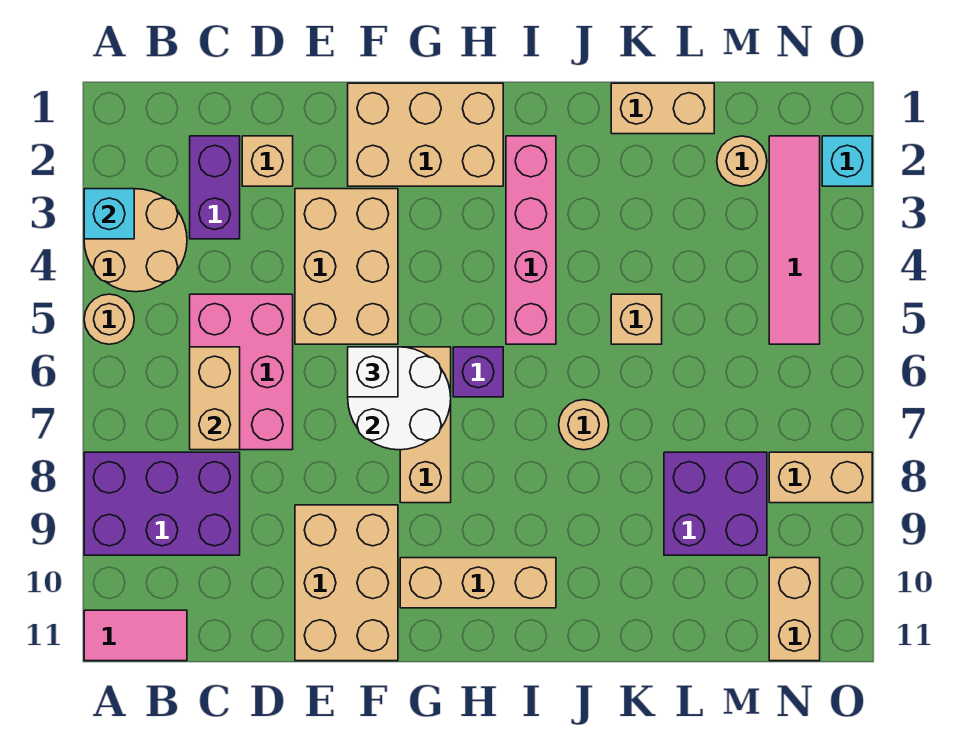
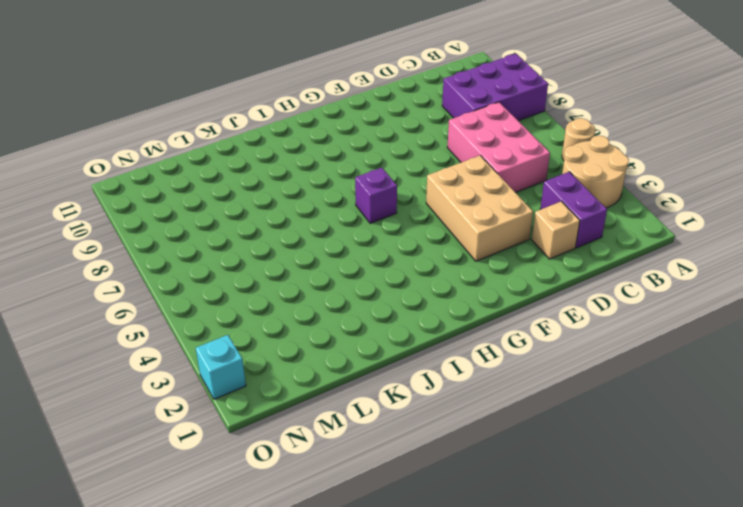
none -> pink 1x2 tile [84,610,187,661]
none -> tan 2x3 brick [295,505,398,661]
none -> tan 2x3 brick [348,83,503,186]

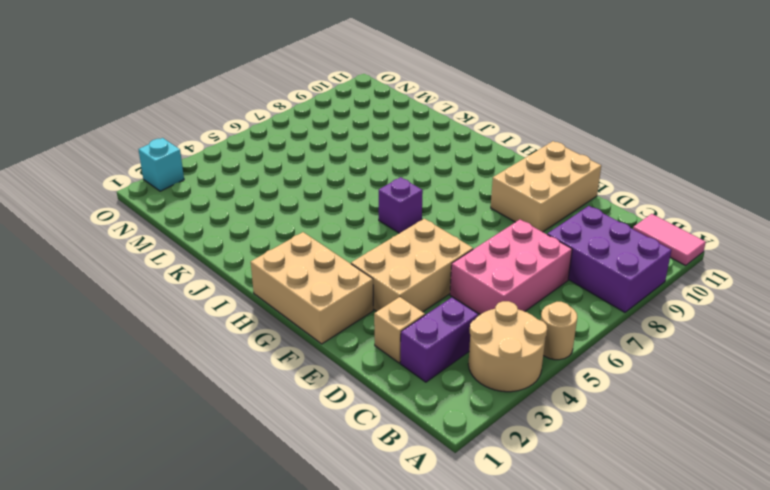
none -> tan 1x3 brick [400,347,451,503]
none -> tan 1x3 brick [400,558,556,608]
none -> pink 1x4 brick [506,136,556,344]

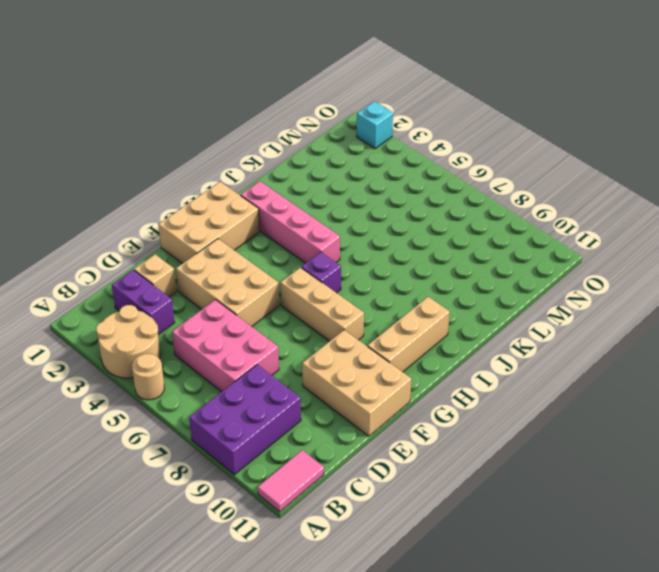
none -> tan 1x1 round brick [559,400,609,450]
none -> tan 1x2 brick [611,83,714,134]
none -> tan 1x1 brick [611,294,662,344]

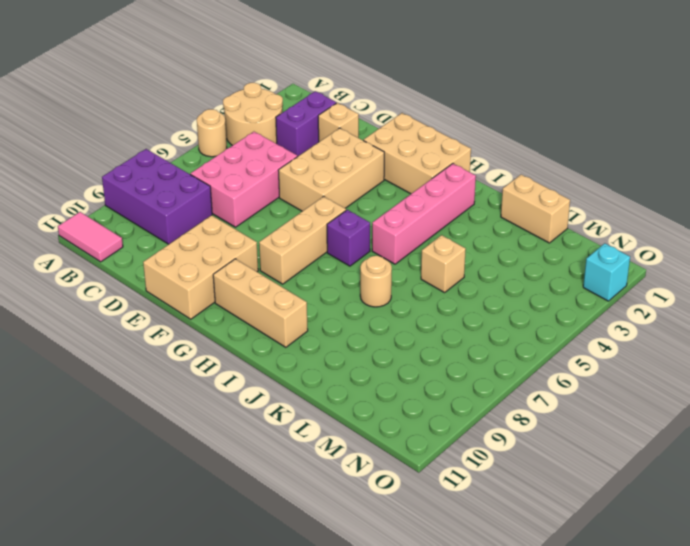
none -> purple 2x2 brick [664,452,767,555]
none -> tan 1x1 round brick [717,136,767,186]
none -> pink 1x4 tile [769,136,820,344]

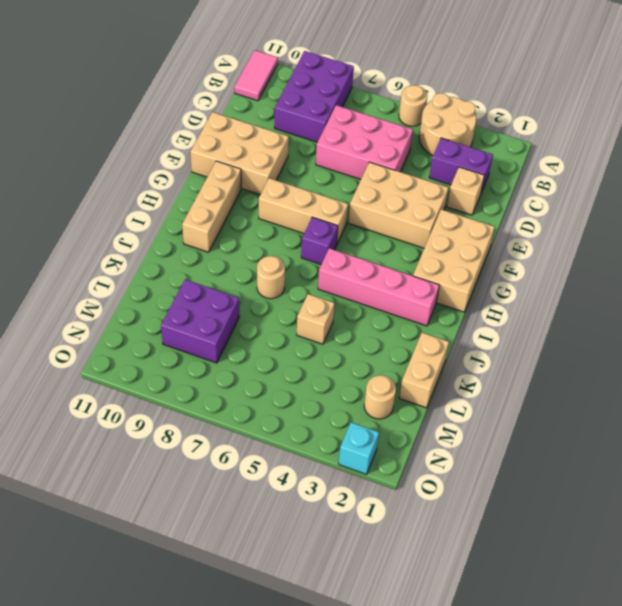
none -> pink 1x4 tile [769,136,820,344]
none -> tan 1x2 brick [769,452,872,503]
none -> tan 1x2 brick [769,558,820,661]

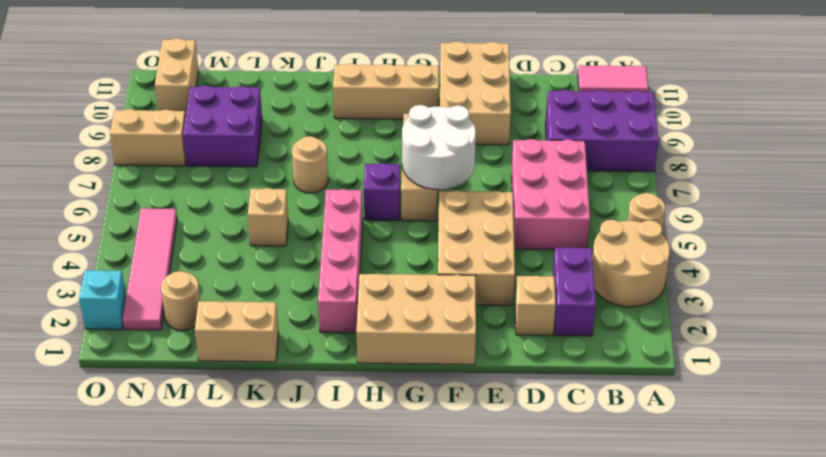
none -> cyan 1x1 brick [84,189,134,239]
none -> tan 1x2 brick [190,347,240,450]
none -> white 1x1 brick [348,347,398,397]

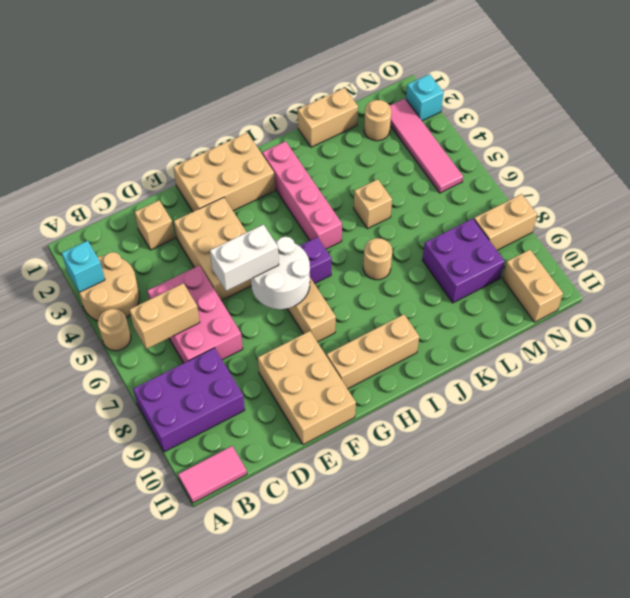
tan 1x2 brick [129,283,200,349] -> tan 1x2 brick turned to [190,347,240,450]
white 1x2 brick [210,225,279,291] -> white 1x1 brick [348,347,398,397]
none -> purple 1x2 brick [190,136,240,239]

